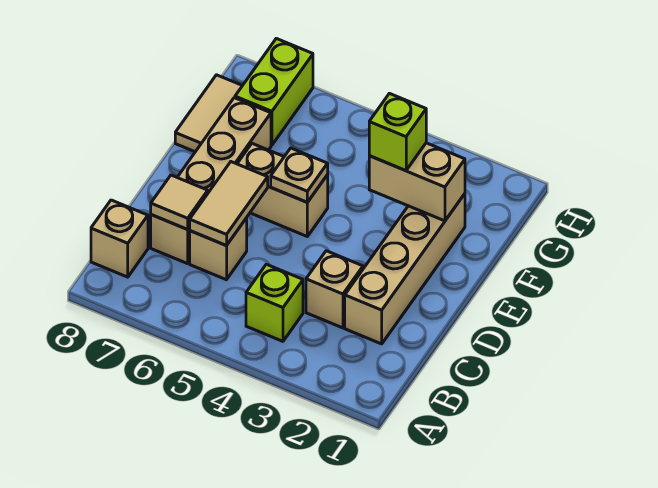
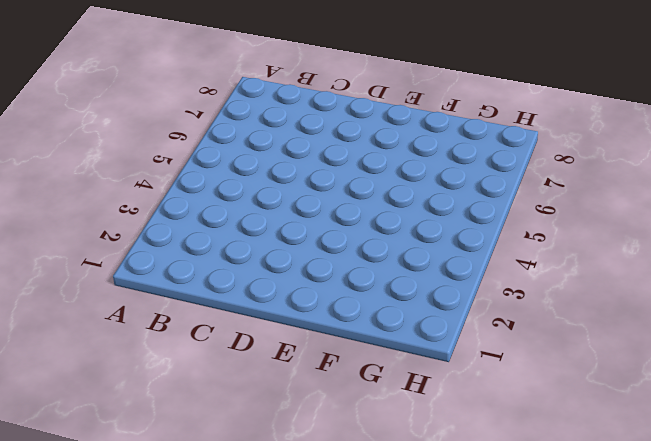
none -> lime 1x1 brick [246,264,303,341]
none -> tan 1x1 brick [91,200,148,277]
none -> tan 1x4 brick [345,194,465,344]

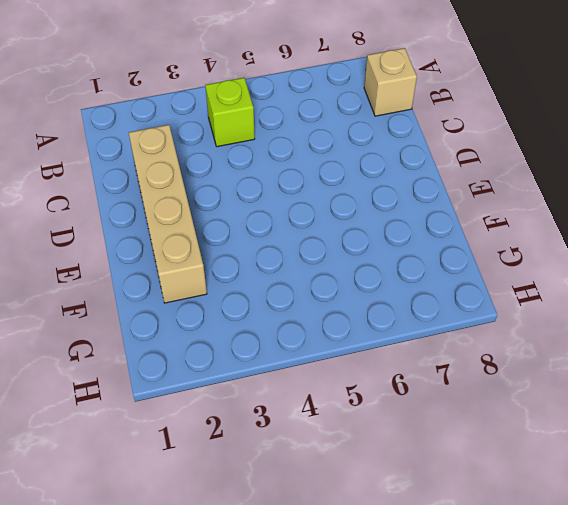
none -> tan 1x1 brick [306,251,363,328]
none -> tan 1x1 brick [190,218,247,280]
none -> tan 1x4 brick [151,98,271,264]

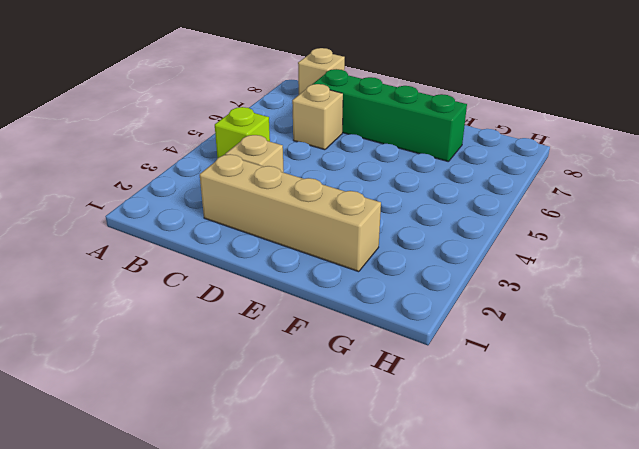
green 1x4 brick [312,69,467,162] -> tan 1x4 brick [151,98,271,264]
none -> tan 1x2 brick [237,144,328,236]
none -> tan 1x2 tile [175,75,242,152]
none -> lime 1x2 brick [235,38,313,145]

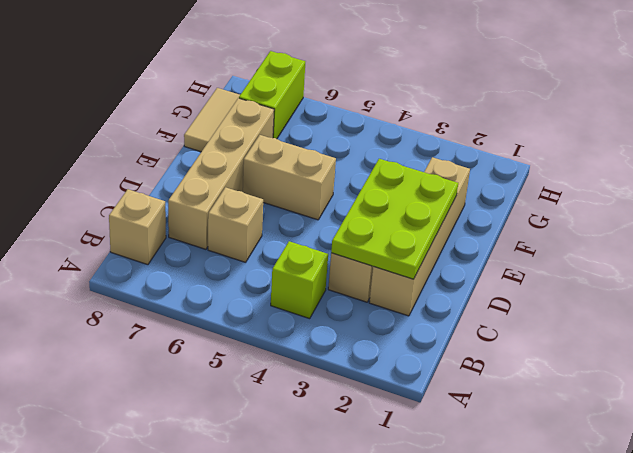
lime 2x3 plate [331,159,458,279] -> none
none -> tan 1x2 tile [190,162,268,245]
none -> tan 1x1 tile [151,175,208,229]
none -> tan 1x1 plate [271,148,328,202]

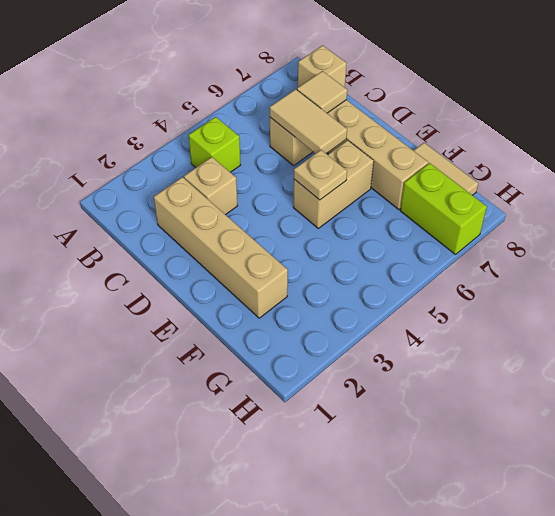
none -> tan 1x2 brick [369,143,465,221]
none -> lime 1x1 brick [369,93,426,171]

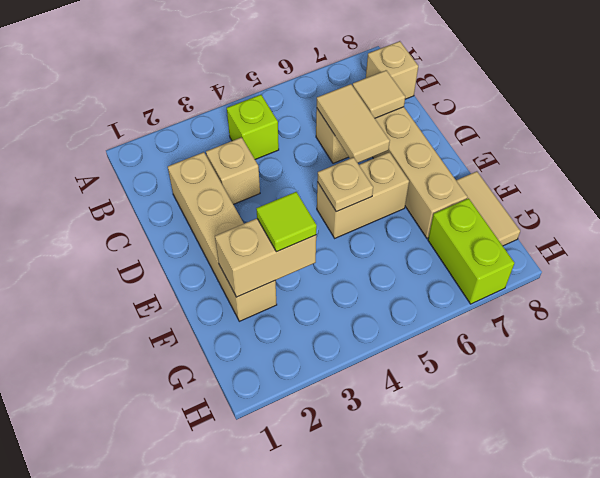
lime 1x1 tile [256,192,317,252] -> lime 1x1 brick [369,93,426,171]

